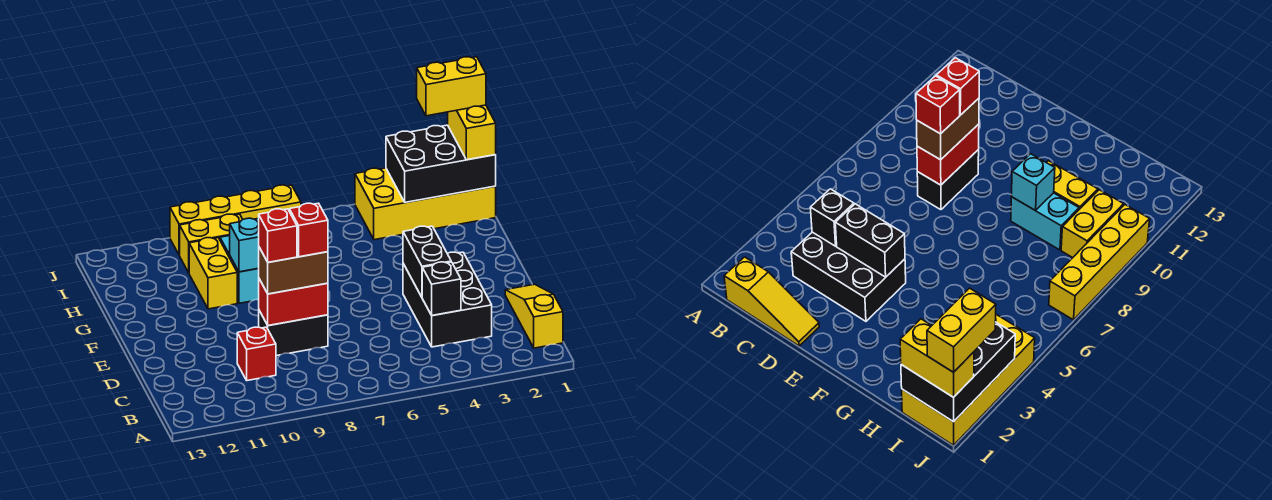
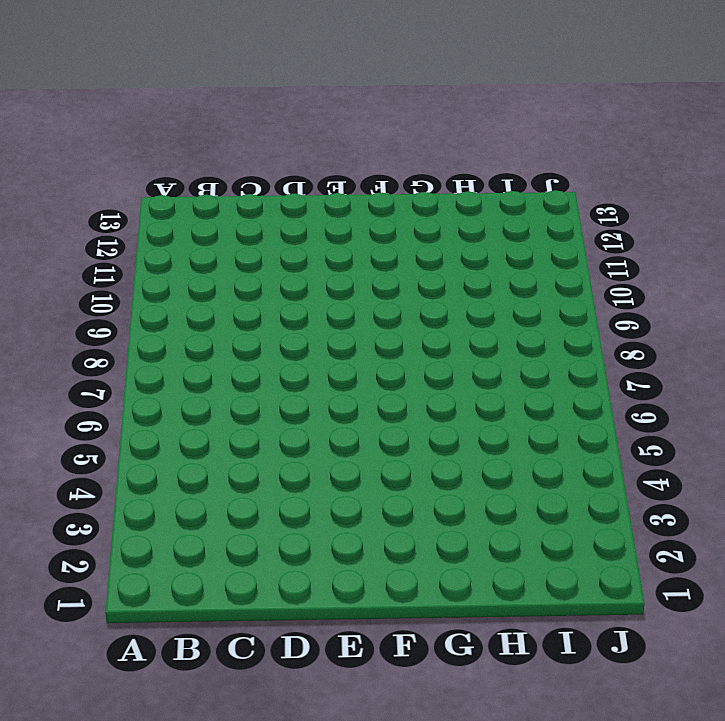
none -> yellow 1x3 slope [505,284,563,348]
none -> black 2x3 brick [403,252,492,347]
none -> red 1x1 brick [237,327,276,381]

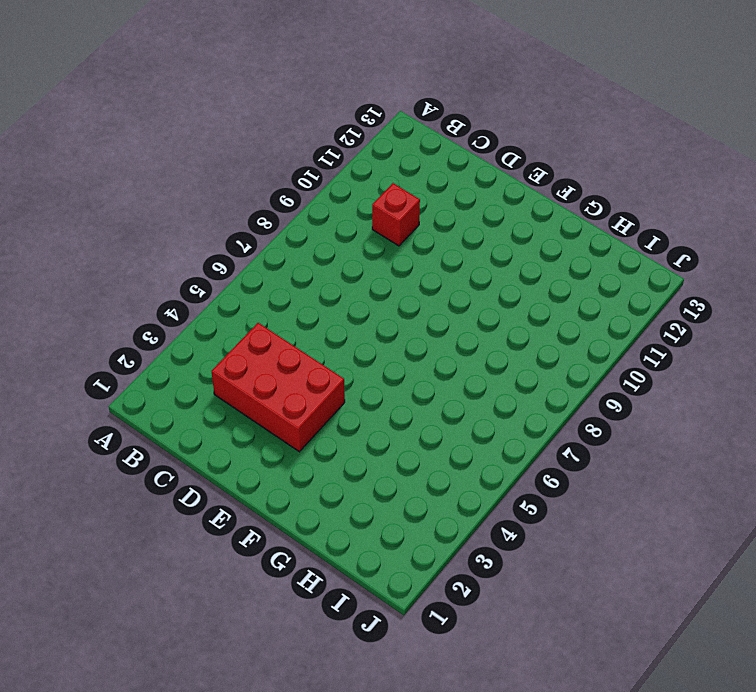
red 2x3 brick [212,323,345,452] -> black 2x3 brick [403,252,492,347]
none -> yellow 1x3 slope [505,284,563,348]
none -> black 1x2 brick [259,311,328,356]
none -> cyan 1x2 brick [220,236,259,303]

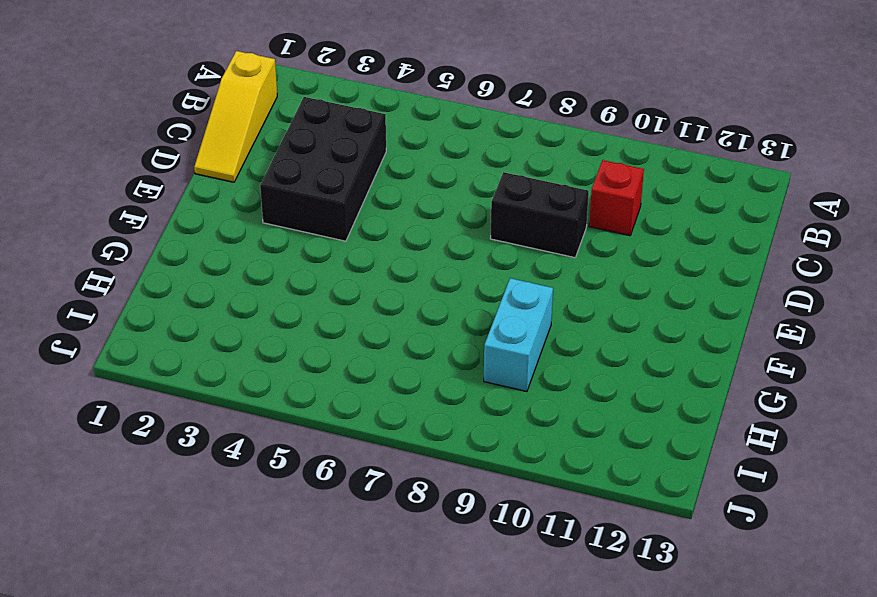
none -> yellow 1x2 brick [189,238,237,309]
none -> yellow 2x4 brick [355,168,496,240]
none -> yellow 1x2 brick [180,214,243,273]

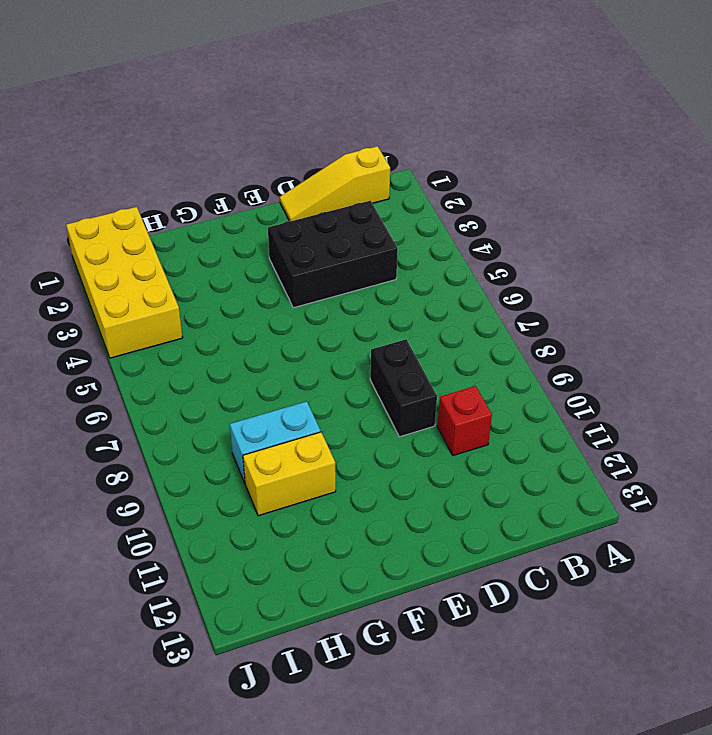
none -> yellow 1x2 brick [180,214,243,273]
none -> yellow 1x4 brick [170,185,301,255]
none -> black 1x1 brick [422,262,461,315]

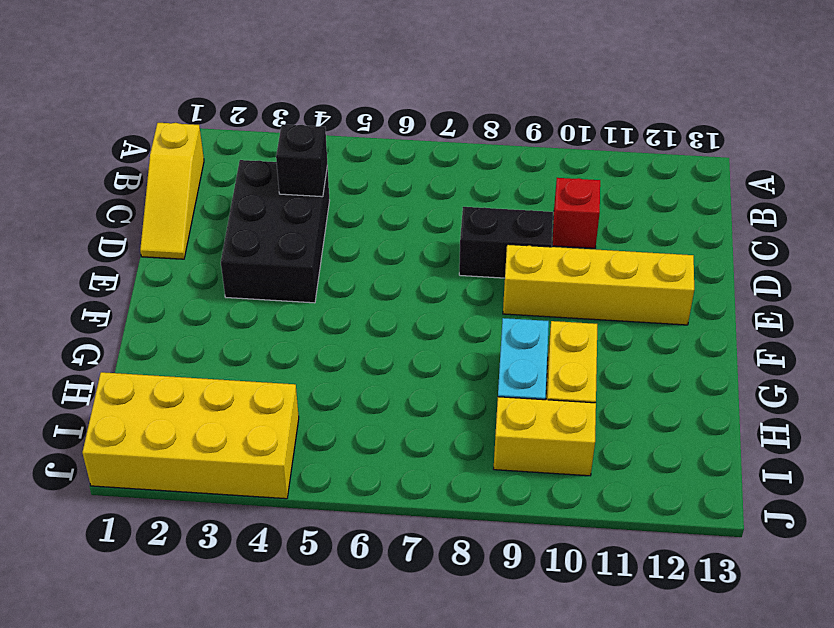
yellow 1x4 brick [503,244,694,325] -> yellow 1x4 brick moved to [170,185,301,255]
none -> black 1x2 brick [403,226,451,297]
none -> red 1x2 brick [259,279,328,326]
none -> cyan 1x1 brick [230,218,259,272]

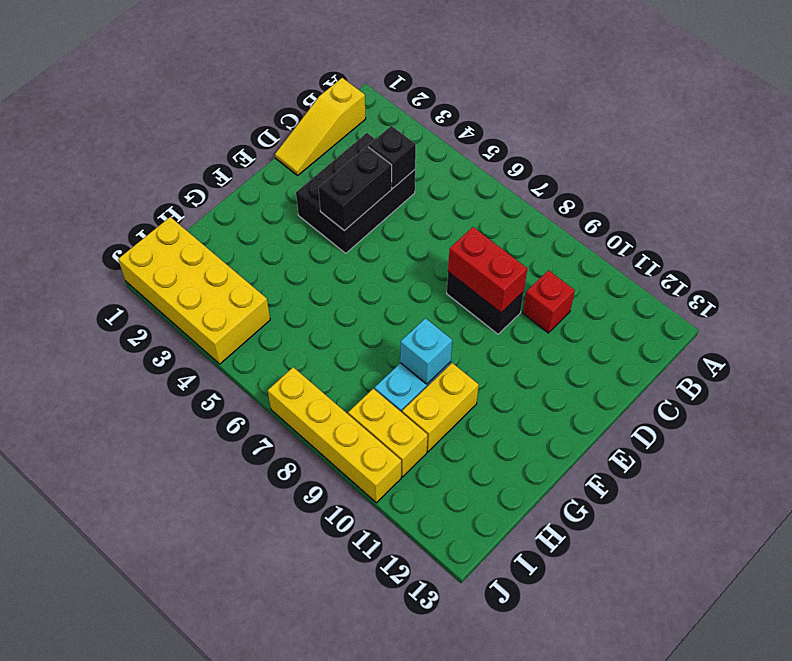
none -> black 2x3 brick [386,125,496,202]
none -> brown 1x2 brick [258,247,328,294]
none -> yellow 1x2 brick [448,105,496,160]

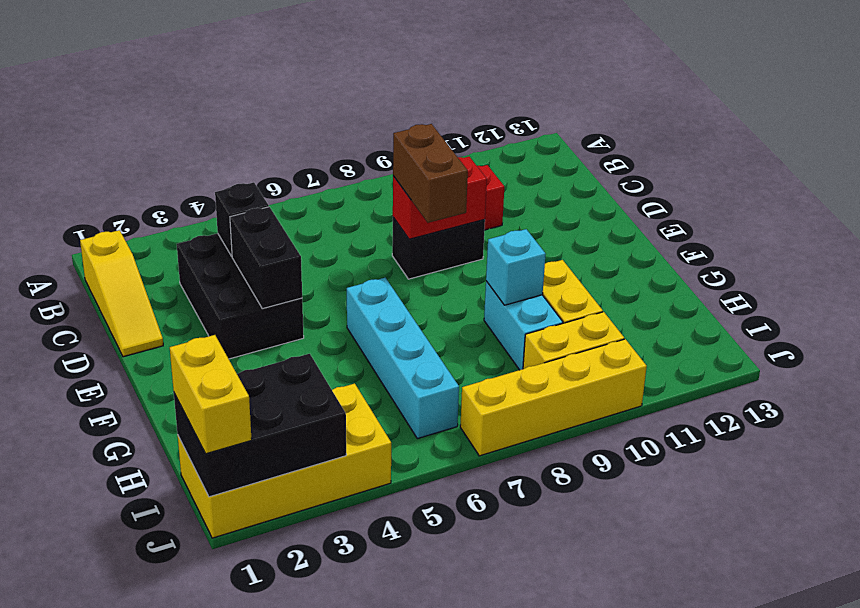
brown 1x2 brick [393,124,468,223] -> brown 1x2 brick turned to [258,247,328,294]
cyan 1x4 brick [347,278,459,439] -> none
none -> red 1x1 brick [289,203,328,257]
none -> red 1x1 brick [259,209,297,262]
none -> yellow 1x2 brick [417,57,486,116]

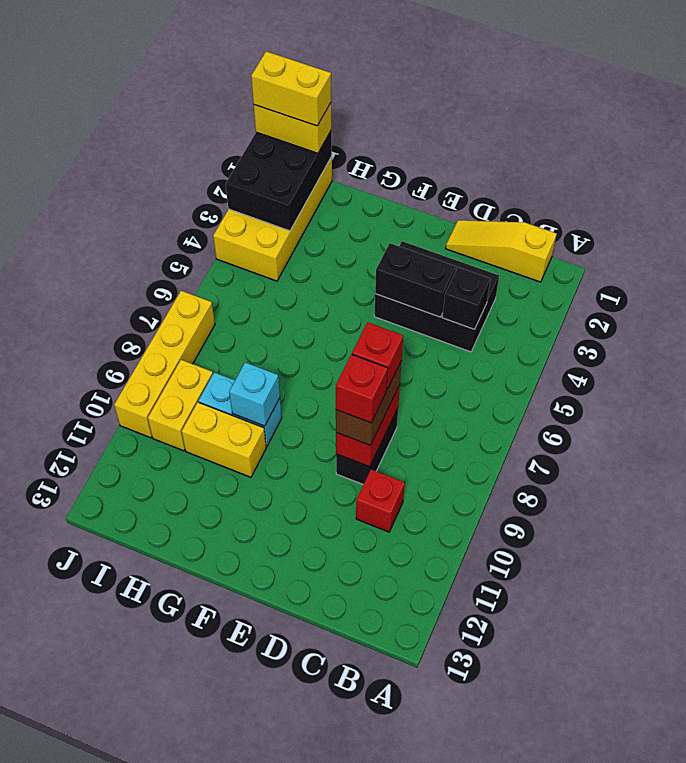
yellow 1x2 brick [251,51,331,126] -> yellow 1x2 brick turned to [417,57,486,116]

